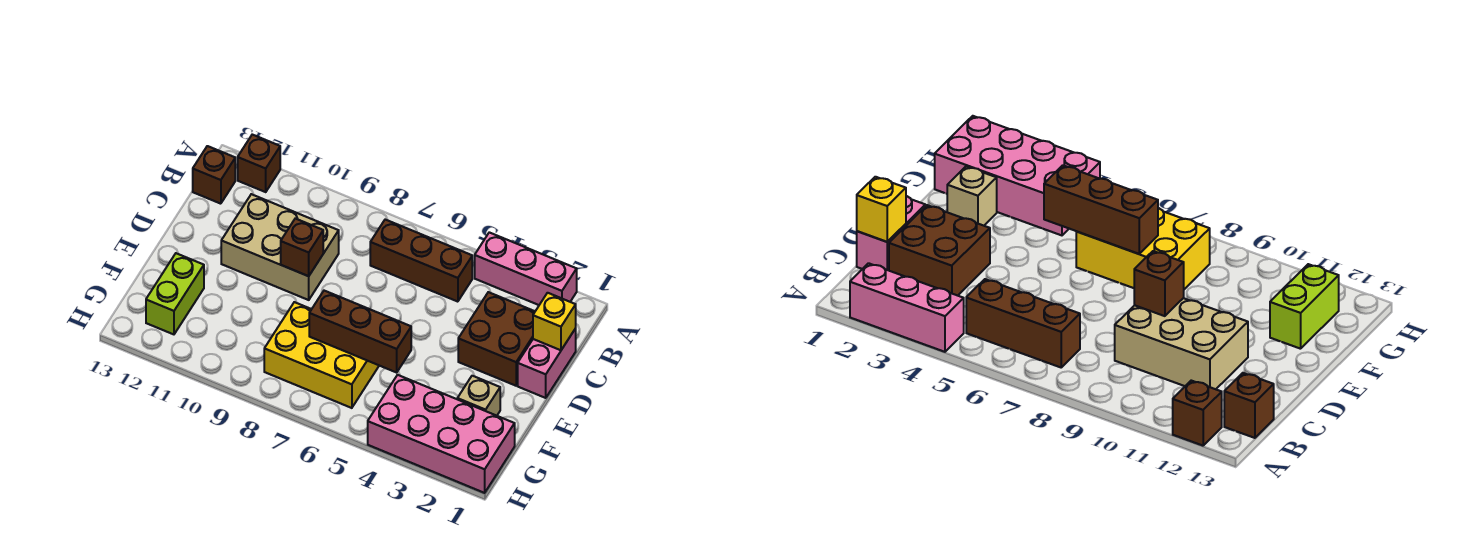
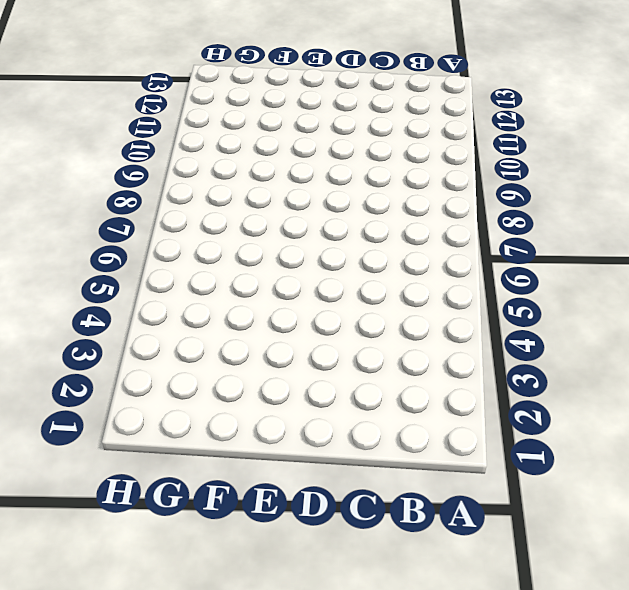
none -> pink 1x3 brick [475,232,577,305]
none -> brown 1x1 brick [238,135,280,192]
none -> brown 1x3 brick [370,220,472,302]

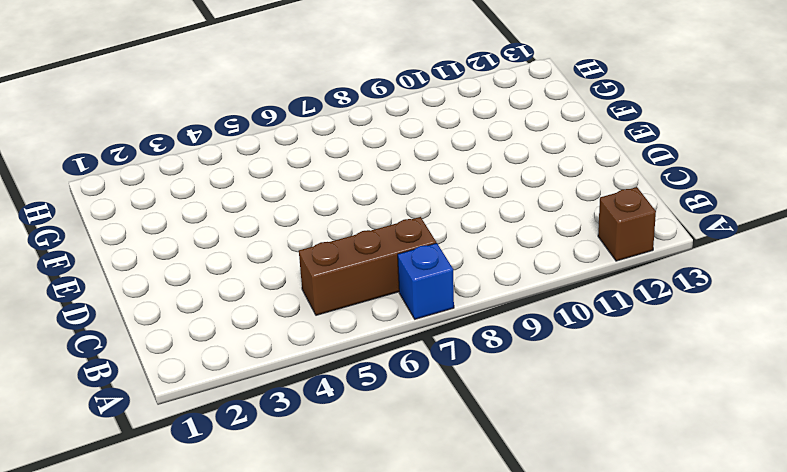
blue 1x1 brick [398,243,454,319] -> none
none -> pink 1x3 brick [475,232,577,305]
none -> brown 1x1 brick [193,146,235,204]
none -> pink 1x2 brick [518,329,576,398]

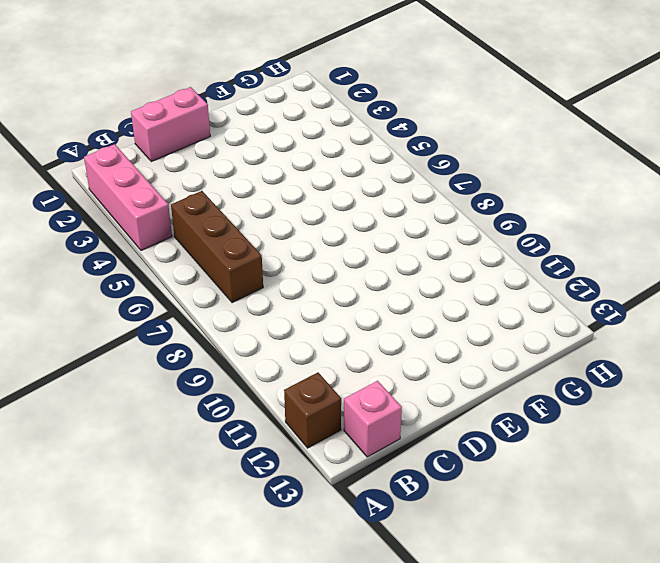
pink 1x1 brick [344,381,402,457] -> brown 1x1 brick [193,146,235,204]
none -> brown 2x2 brick [458,292,535,386]
none -> tan 2x3 brick [221,194,339,300]
none -> tan 1x1 brick [457,376,500,416]

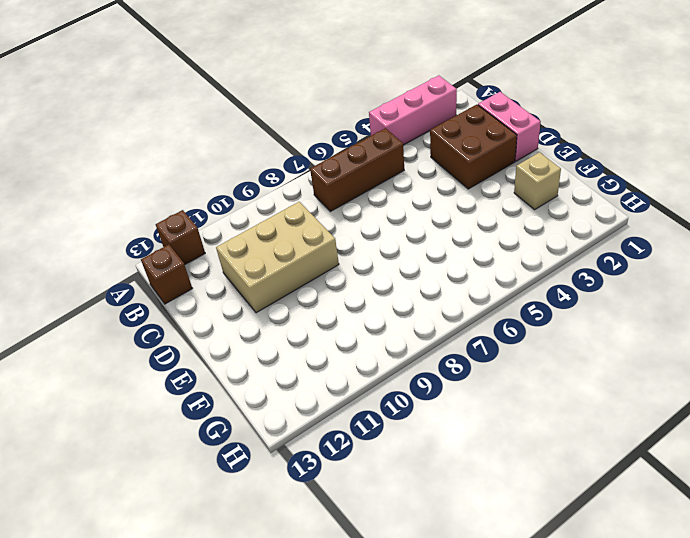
none -> yellow 2x3 brick [264,302,379,408]
none -> lime 1x2 brick [146,253,204,334]
none -> pink 2x4 brick [368,375,515,493]

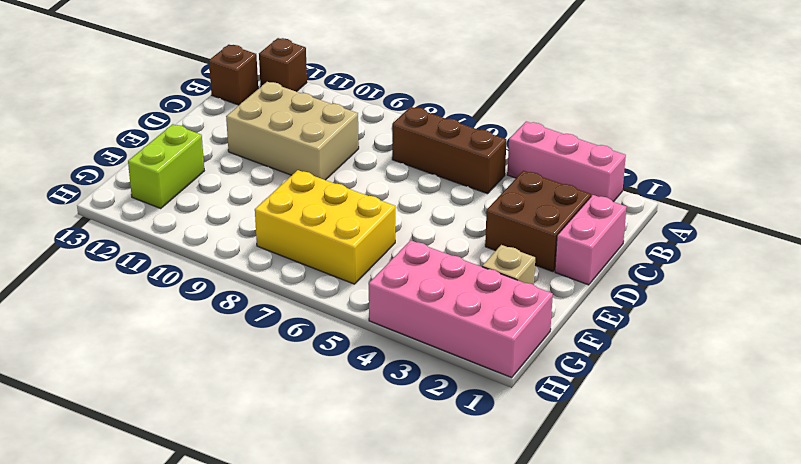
none -> yellow 1x1 brick [533,293,576,350]
none -> brown 1x1 brick [281,218,323,276]
none -> brown 1x3 brick [309,291,411,372]

